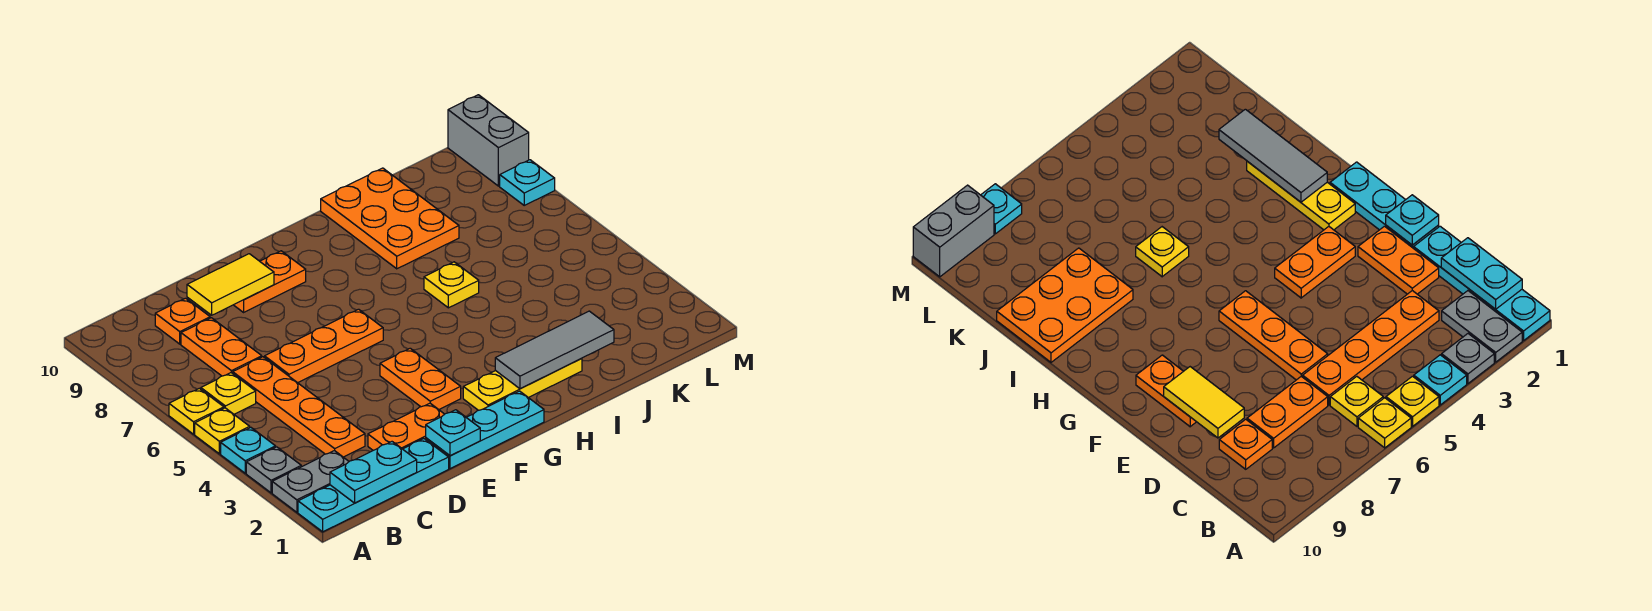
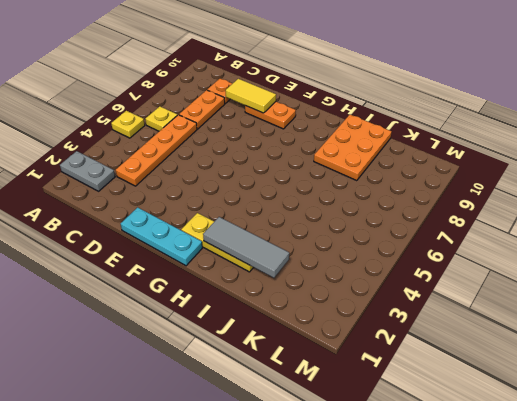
none -> cyan 1x4 plate [298,439,449,532]
none -> grey 1x1 plate [246,447,301,493]
none -> cyan 1x1 plate [221,428,276,473]

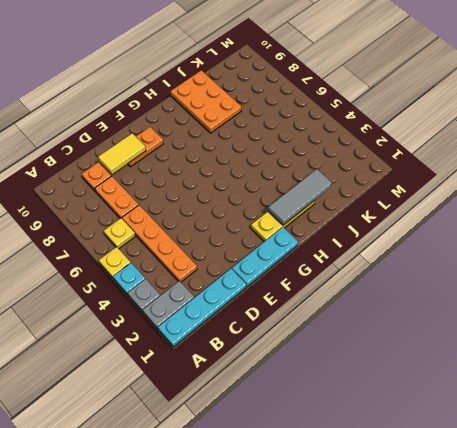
none -> yellow 1x1 plate [169,388,224,434]
none -> orange 1x2 plate [368,403,444,450]
none -> orange 1x3 plate [265,309,383,383]

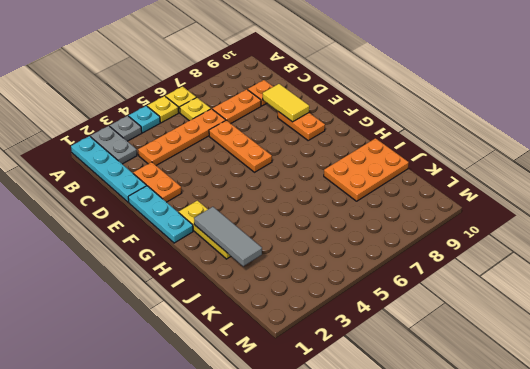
none -> orange 1x2 plate [380,348,461,409]
none -> yellow 1x1 plate [424,262,479,308]
none -> cyan 1x1 plate [500,160,555,205]

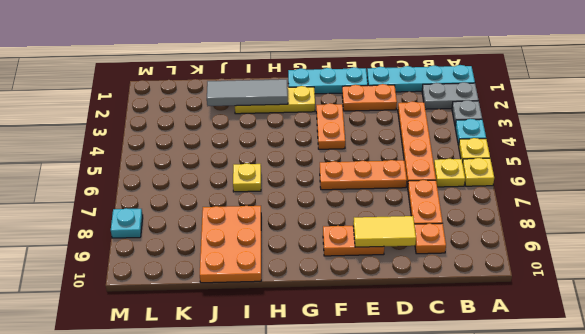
none -> grey 1x2 brick [448,95,529,186]
none -> cyan 1x2 plate [330,442,417,503]
none -> cyan 1x1 plate [426,410,480,456]

